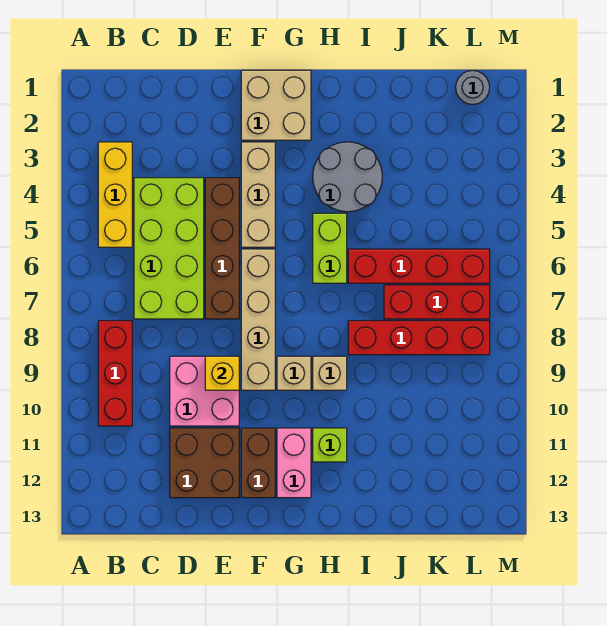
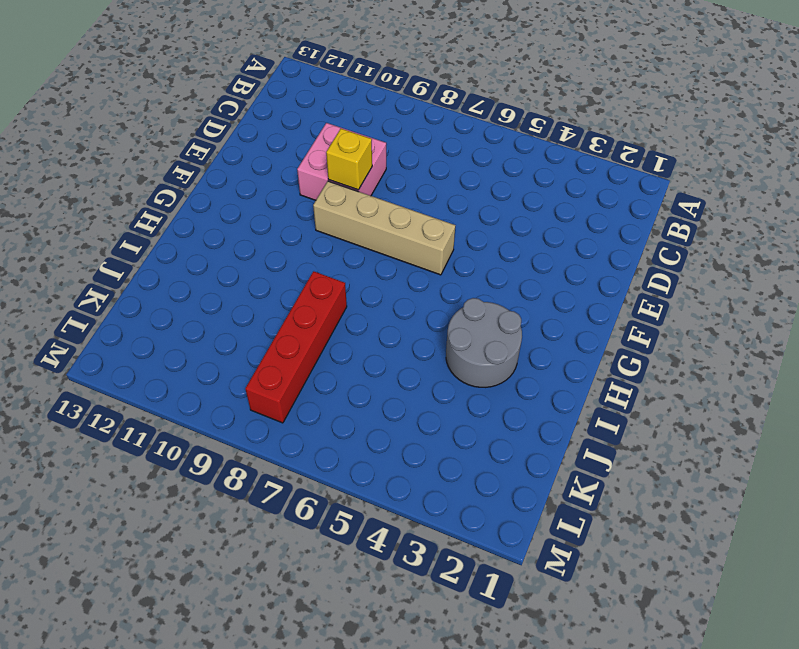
none -> yellow 1x3 brick [98,142,132,247]
none -> red 1x3 brick [98,321,132,426]
none -> lime 2x4 brick [134,178,204,319]

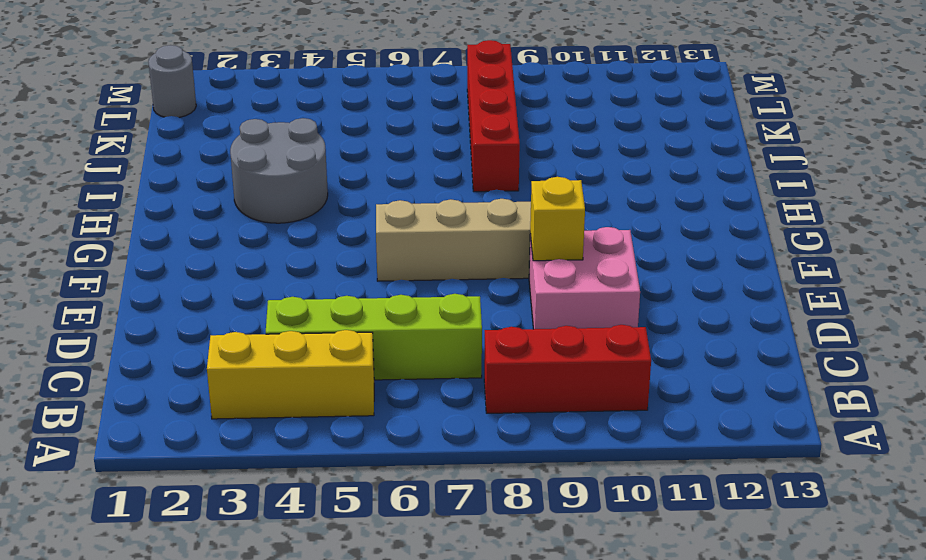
lime 1x4 brick [266,294,482,380] -> lime 2x4 brick [134,178,204,319]
none -> brown 2x2 brick [170,428,239,498]
none -> brown 1x4 brick [205,178,239,319]
none -> tan 2x2 brick [241,70,311,140]

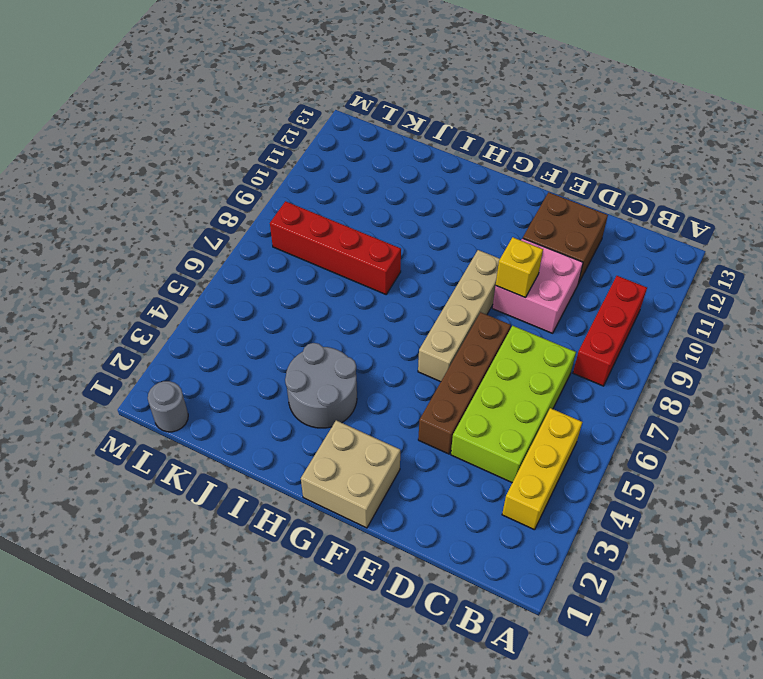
none -> tan 1x3 brick [241,142,275,247]
none -> brown 1x2 brick [241,428,275,498]
none -> tan 1x1 brick [277,356,311,390]

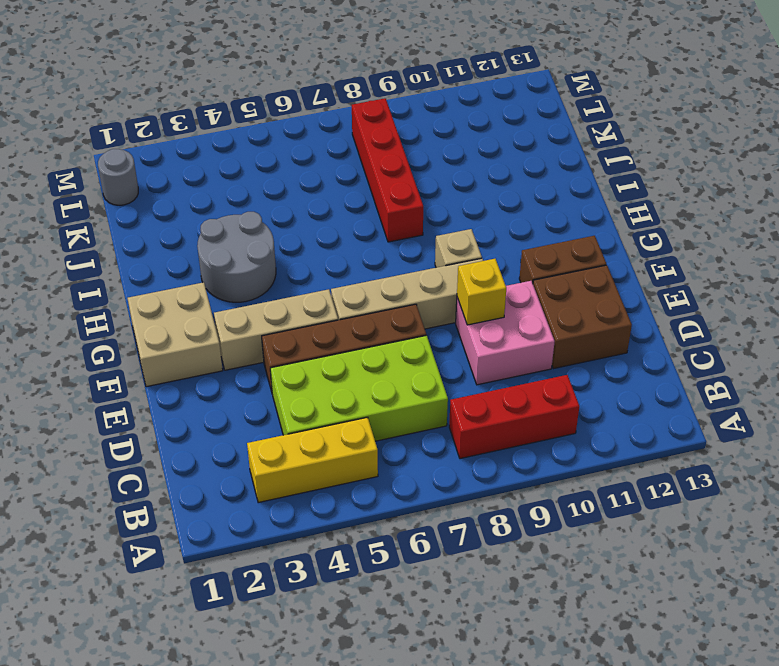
none -> pink 1x2 brick [277,428,311,498]
none -> lime 1x2 brick [313,213,347,283]
none -> tan 1x1 brick [313,356,347,390]

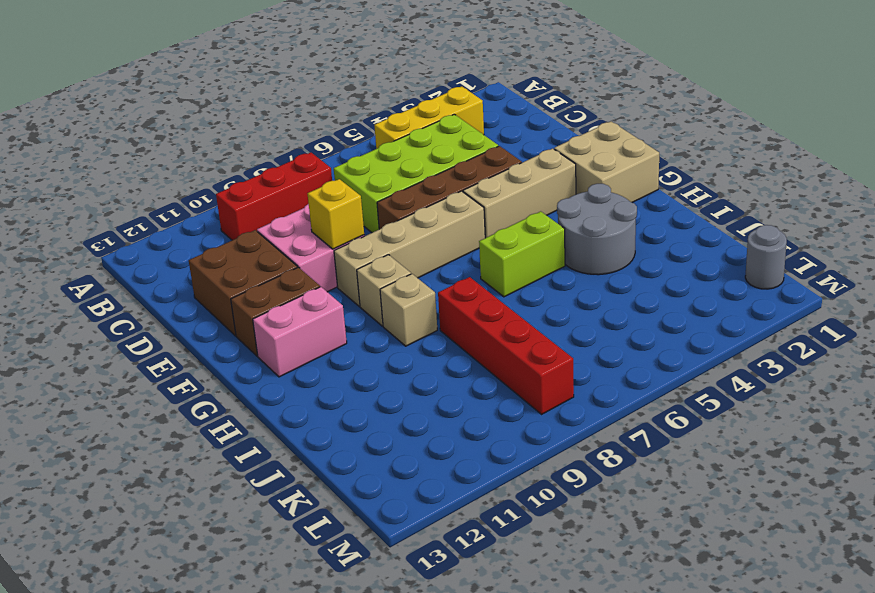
none -> lime 1x1 brick [313,428,347,462]
none -> red 1x4 brick [348,249,490,283]
none -> red 1x3 brick [384,285,490,319]

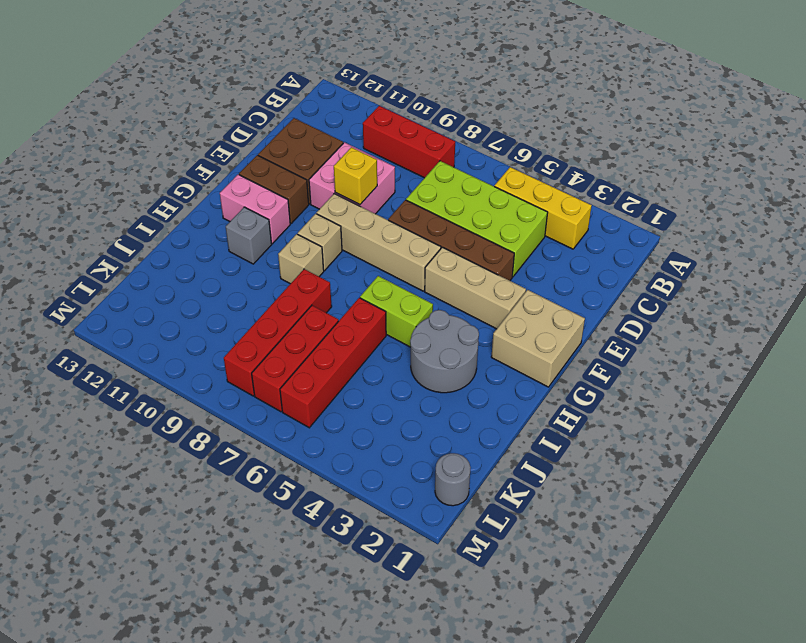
grey 1x1 brick [226,207,272,264] -> lime 1x1 brick [313,428,347,462]

